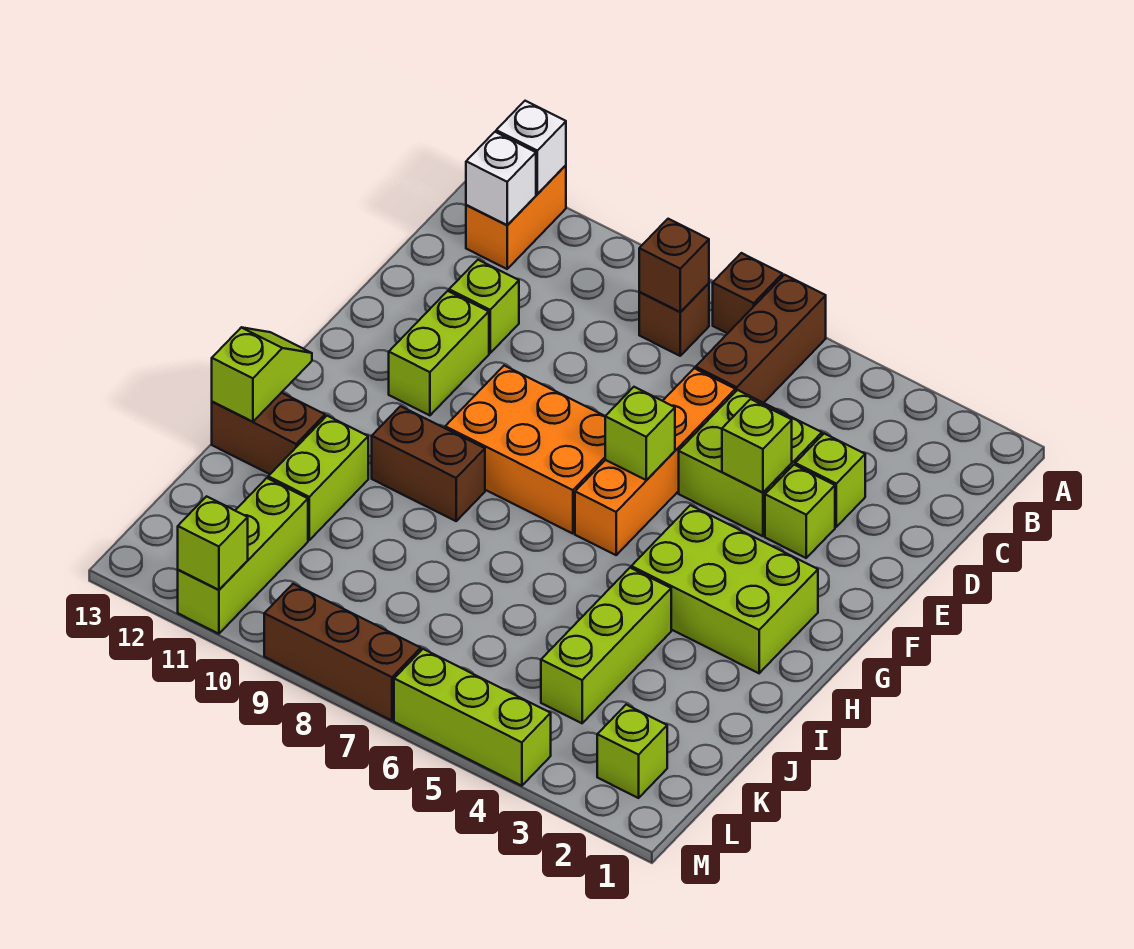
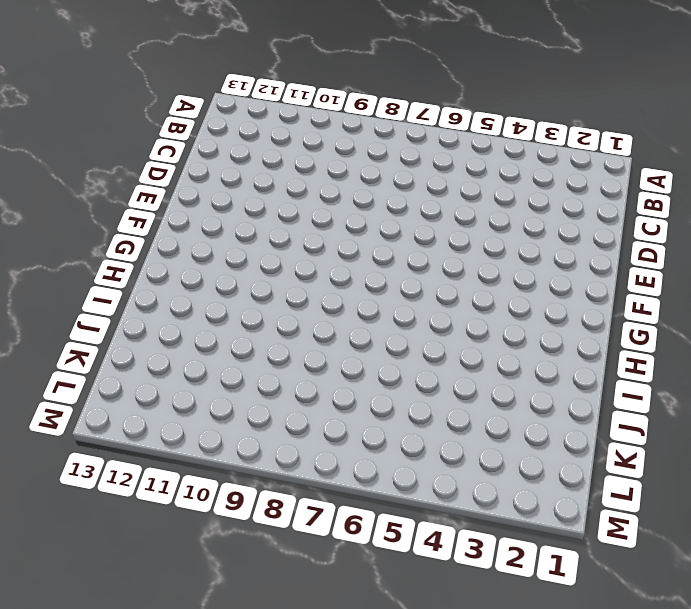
none -> brown 1x3 brick [696,275,826,403]
none -> brown 1x1 brick [713,253,783,334]
none -> orange 1x2 brick [466,165,566,269]

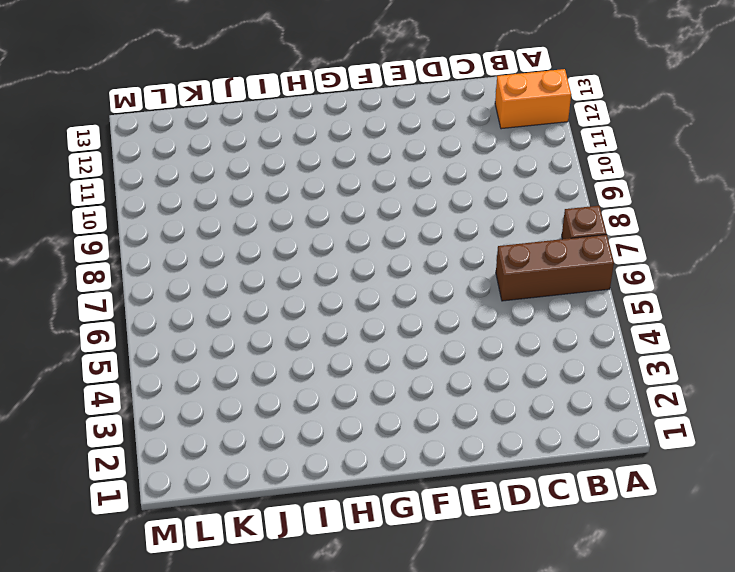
none -> brown 1x1 brick [639,283,709,356]
none -> lime 1x1 brick [795,434,865,527]
none -> lime 2x2 brick [679,390,822,536]

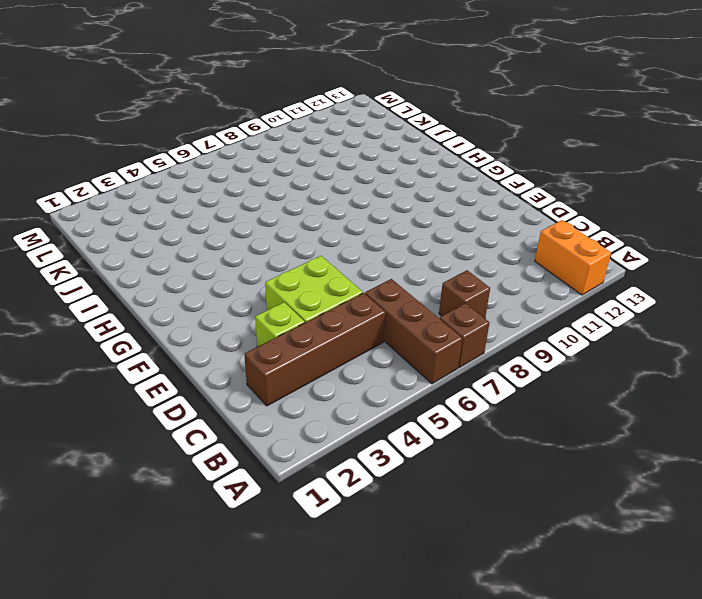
brown 1x4 brick [244,293,386,406] -> none
none -> orange 1x4 brick [575,368,735,555]
none -> lime 1x1 brick [449,260,519,353]
none -> lime 1x1 brick [765,465,835,558]

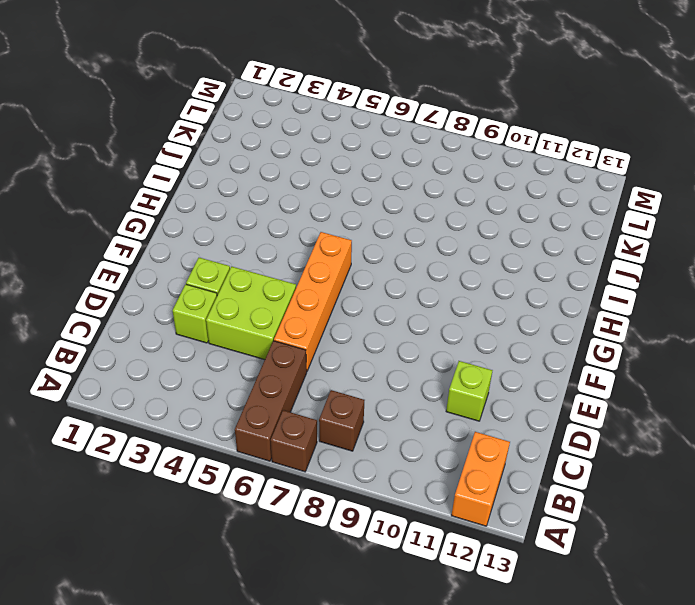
none -> lime 1x2 brick [389,291,489,415]
none -> orange 2x3 brick [445,366,605,534]
none -> lime 2x3 brick [631,505,818,673]

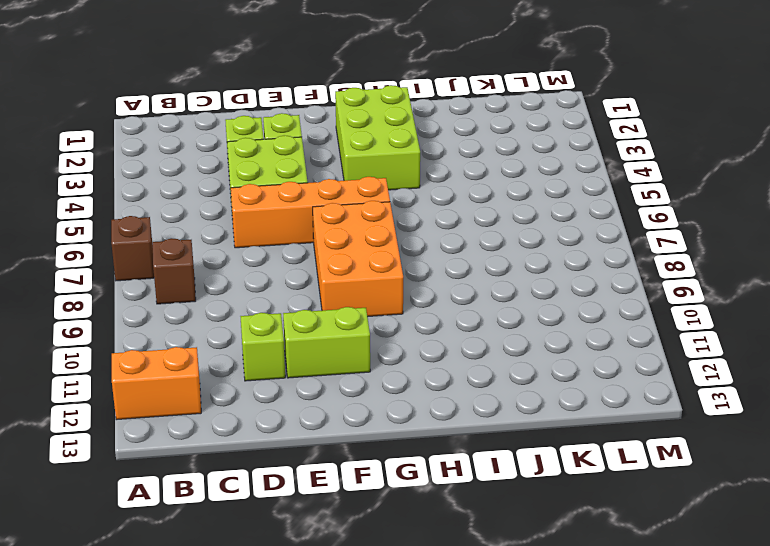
none -> brown 1x3 brick [696,275,826,403]
none -> brown 1x2 brick [372,406,485,521]
none -> lime 1x3 brick [541,568,671,723]

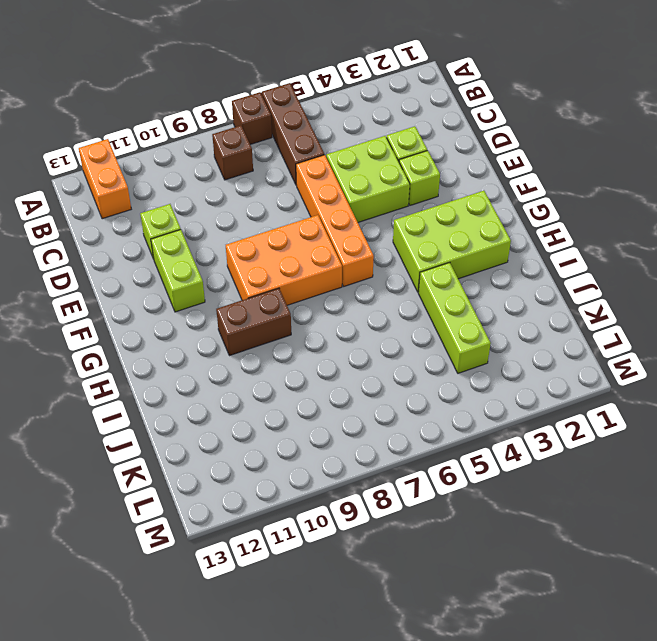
none -> lime 1x2 brick [268,416,368,540]
none -> brown 1x2 brick [212,393,325,474]
none -> lime 1x3 brick [178,478,308,634]

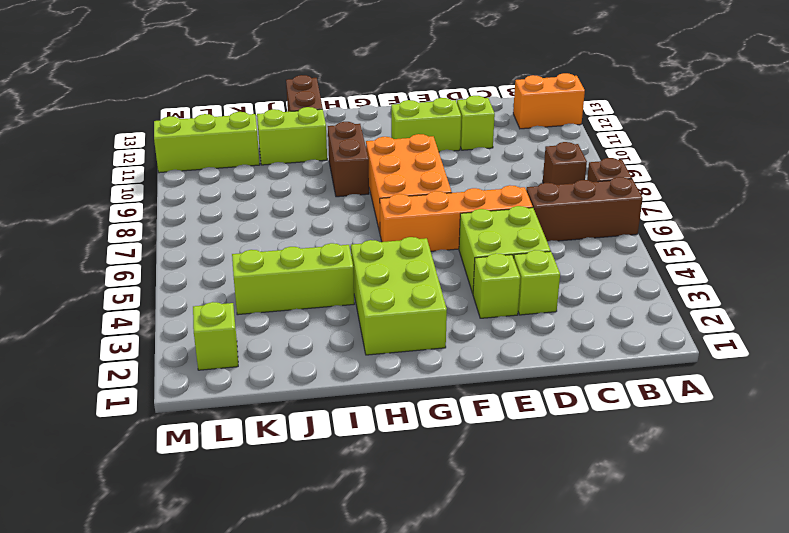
none -> lime 1x3 brick [394,649,551,786]
none -> brown 1x3 brick [264,584,421,721]
none -> white 1x1 brick [496,101,566,194]

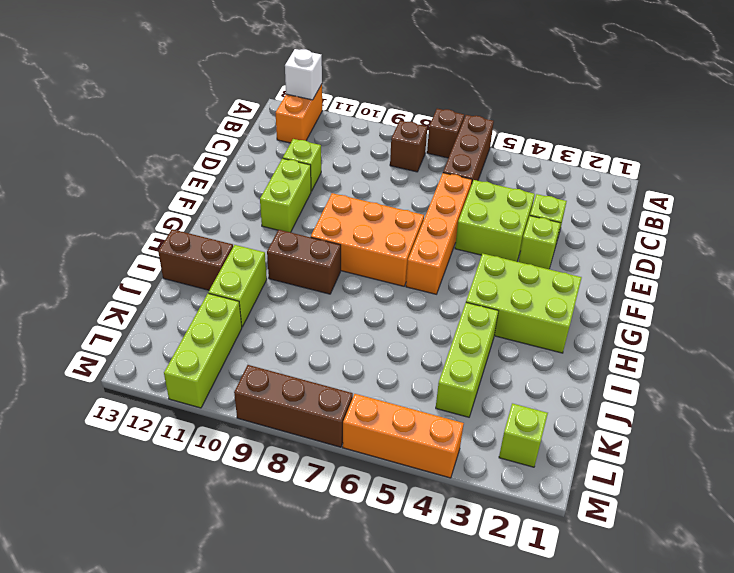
orange 1x3 brick [343,394,464,478] -> lime 1x3 brick [394,649,551,786]
none -> brown 1x1 brick [639,219,709,312]
none -> white 1x1 brick [466,132,536,225]
none -> lime 1x1 brick [722,399,792,492]

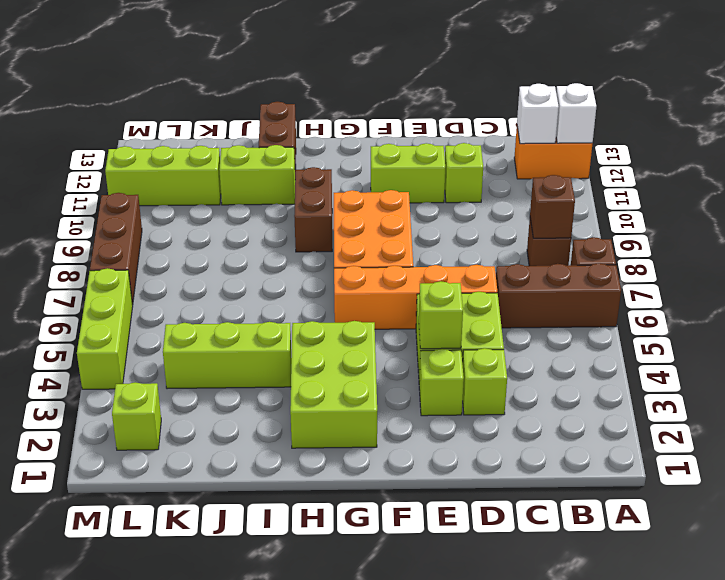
none -> lime 1x1 brick [605,387,675,480]
none -> lime 1x2 slope [212,327,312,422]
none -> lime 1x1 brick [178,496,248,590]

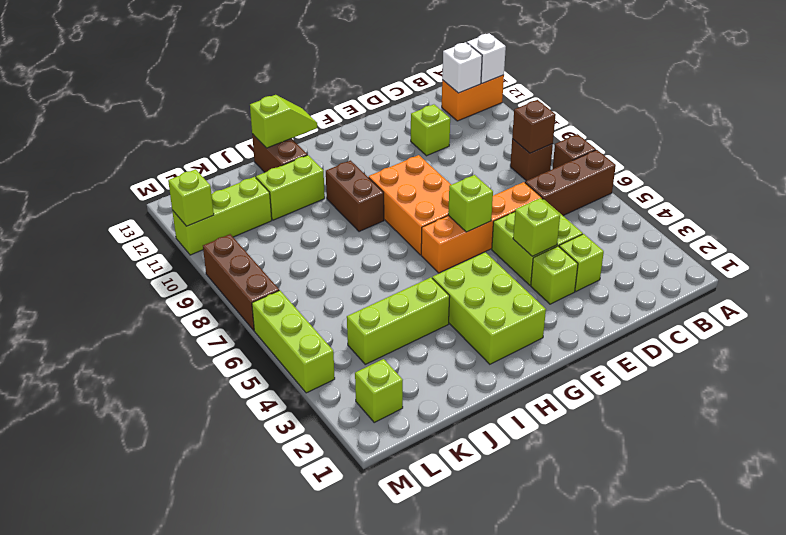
none -> lime 1x2 brick [389,291,489,415]

